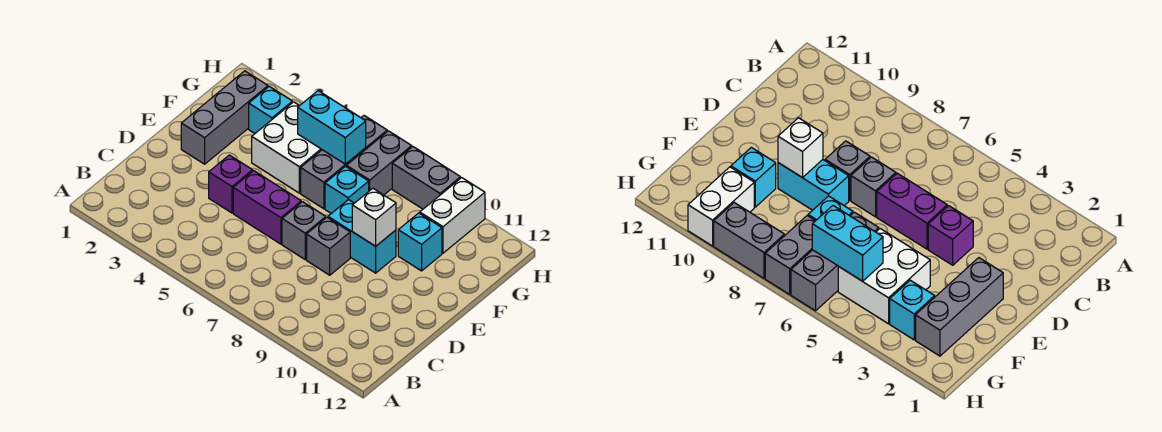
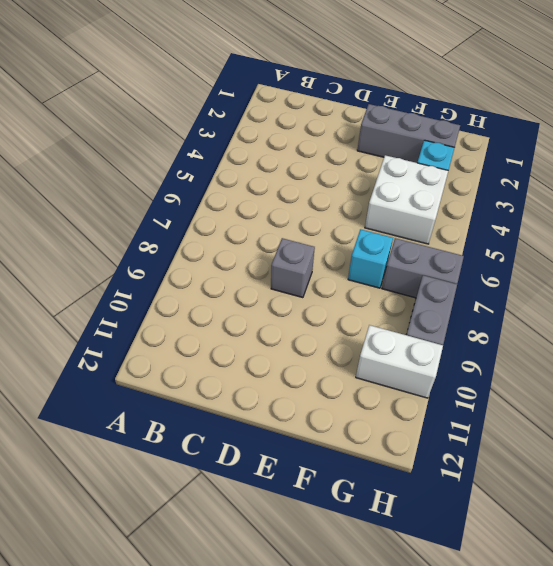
none -> purple 1x1 brick [209,155,253,213]
none -> purple 1x2 brick [233,171,301,244]
none -> grey 1x1 brick [282,202,326,260]

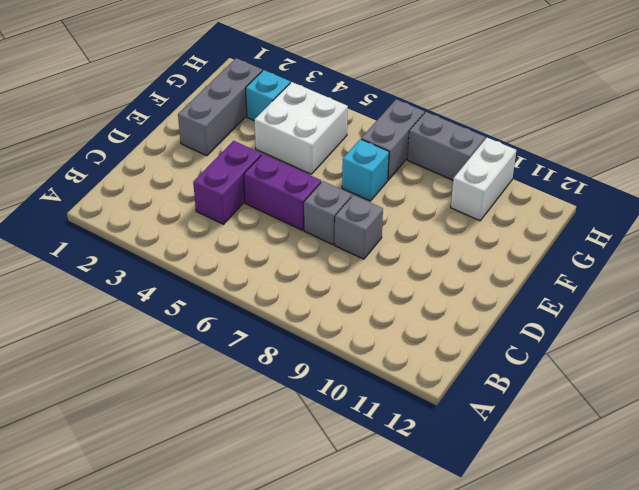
purple 1x2 brick [193,141,261,224] -> purple 1x1 brick [209,155,253,213]
none -> cyan 1x2 brick [328,200,396,273]
none -> grey 1x3 brick [301,116,387,209]
none -> cyan 1x1 brick [398,213,442,271]

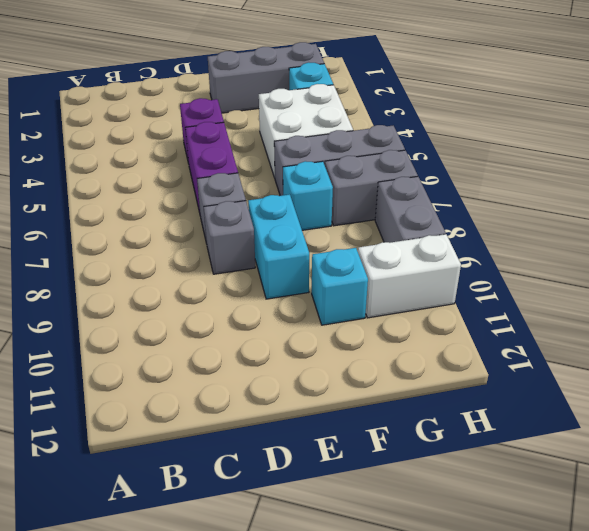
none -> white 1x1 brick [352,188,396,246]
none -> cyan 1x2 brick [298,91,366,164]

